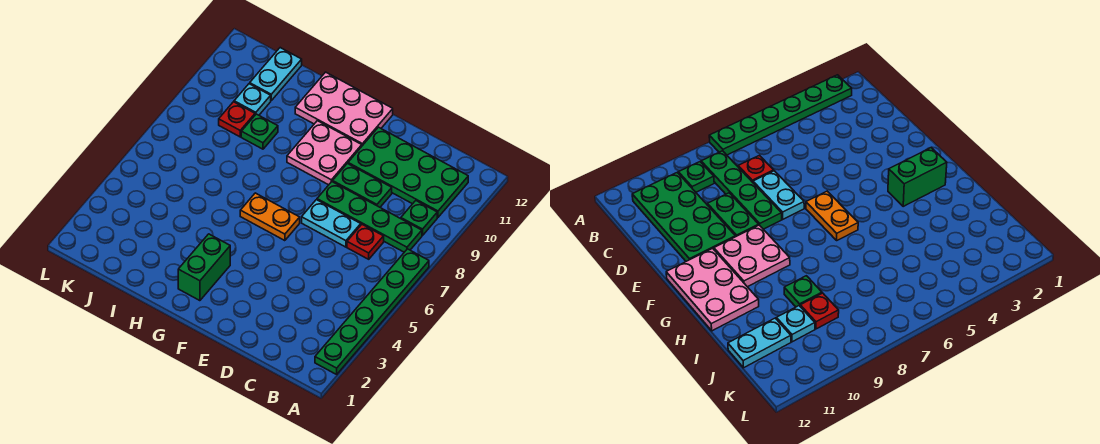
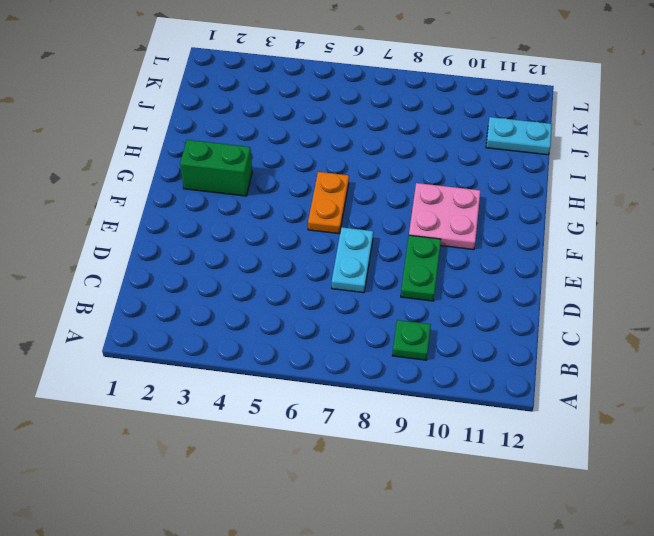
none -> green 1x6 plate [315,249,429,374]
none -> green 1x4 plate [317,182,422,252]
none -> green 2x4 plate [348,127,468,217]

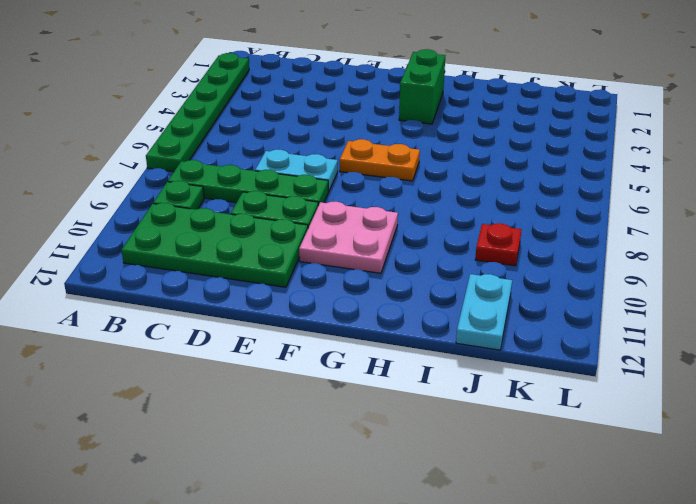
none -> red 1x1 plate [347,225,384,259]
none -> pink 2x3 plate [295,72,393,146]
none -> green 1x1 plate [241,114,278,149]

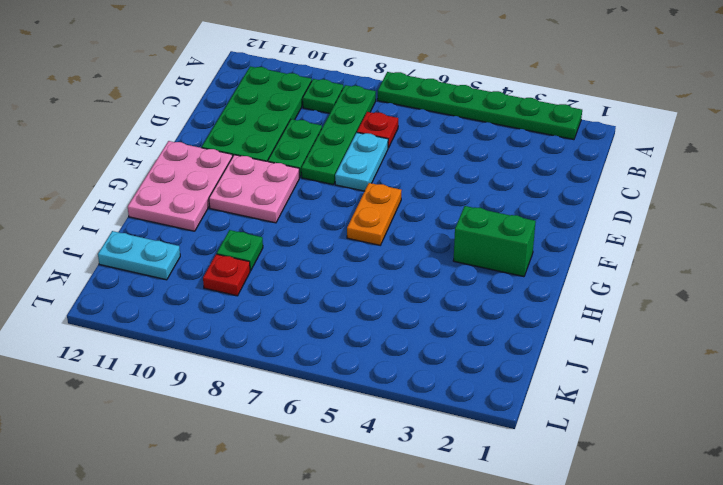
none -> cyan 1x1 plate [234,84,271,115]

